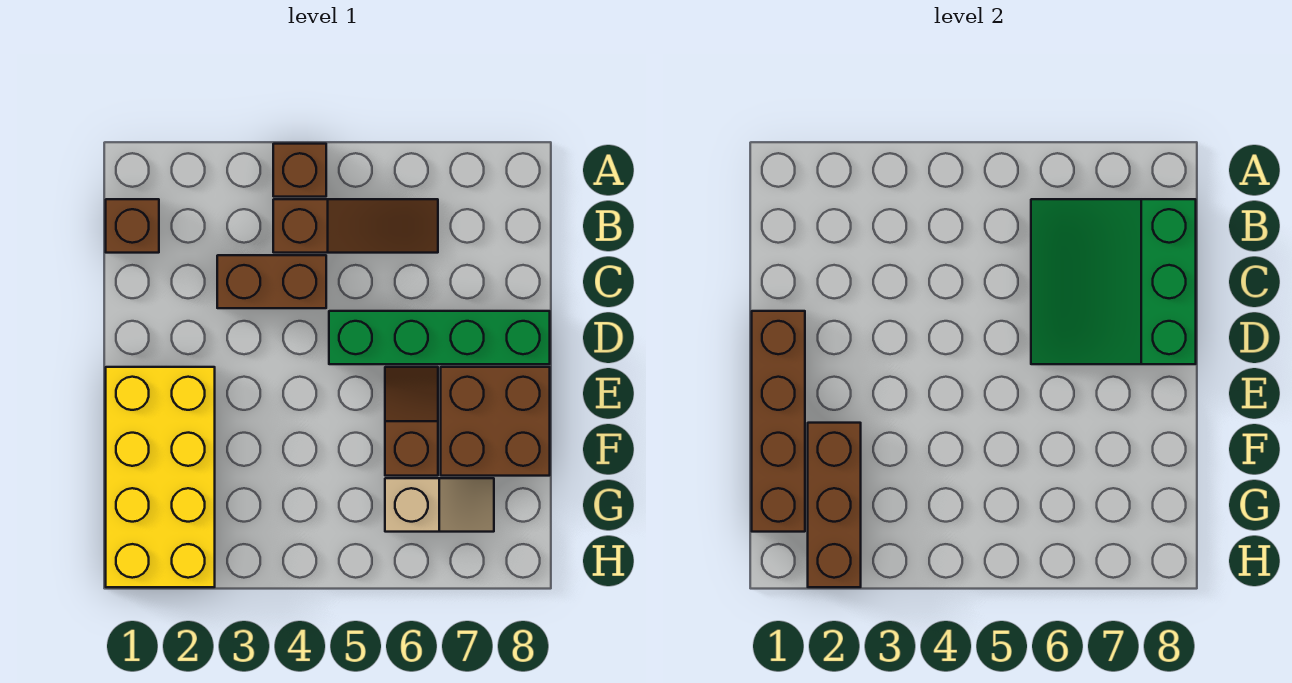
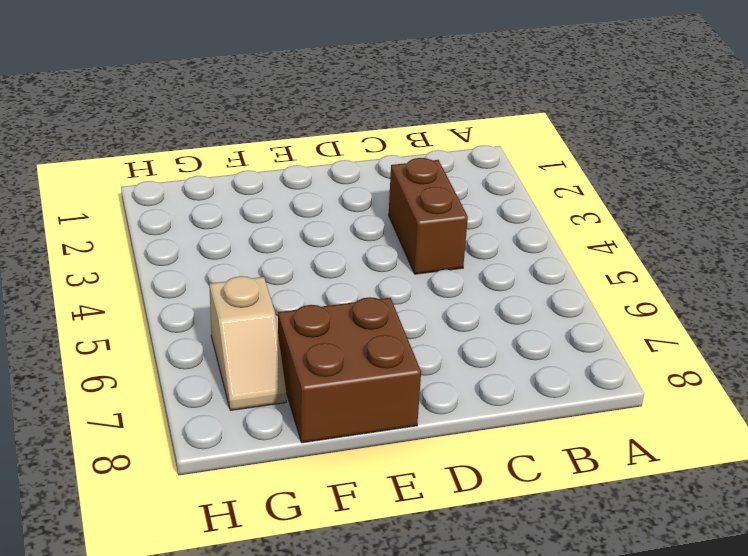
none -> brown 1x1 brick [273,144,326,197]
none -> brown 1x1 brick [106,199,159,253]
none -> brown 1x3 slope [273,199,438,253]

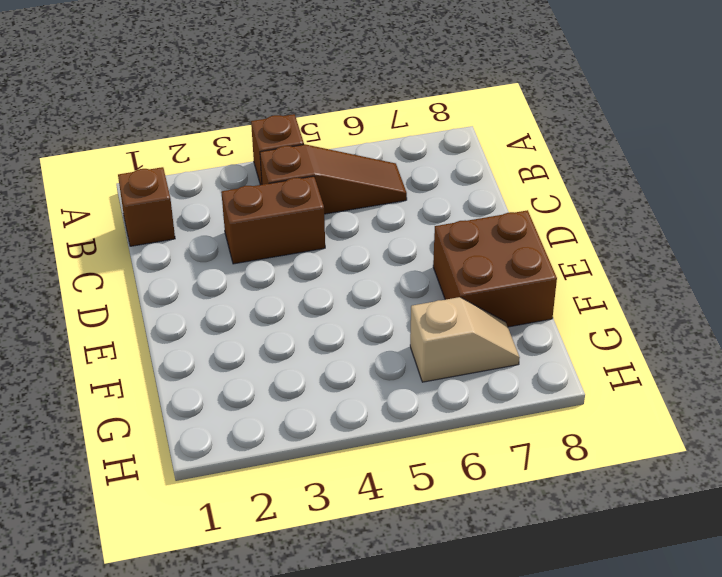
none -> green 1x4 brick [329,311,550,364]
none -> yellow 2x4 brick [106,367,215,587]
none -> brown 1x2 slope [385,367,438,476]

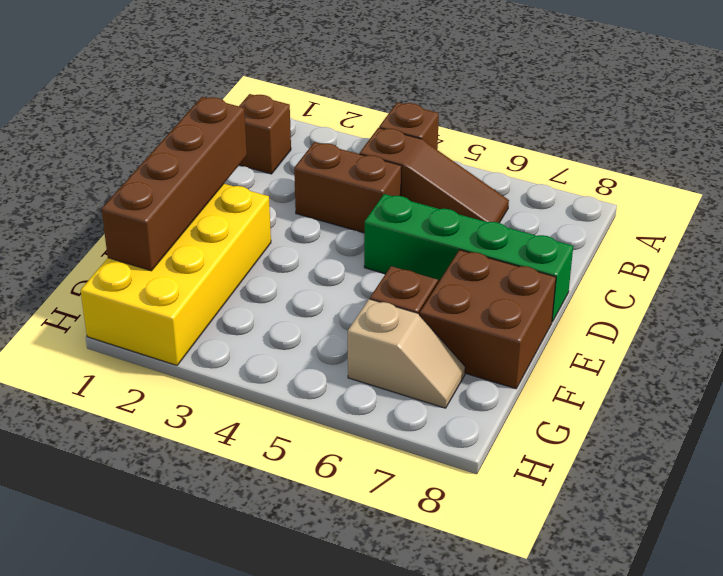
none -> green 3x3 slope [1031,199,1196,364]
none -> brown 1x3 brick [808,423,861,587]

